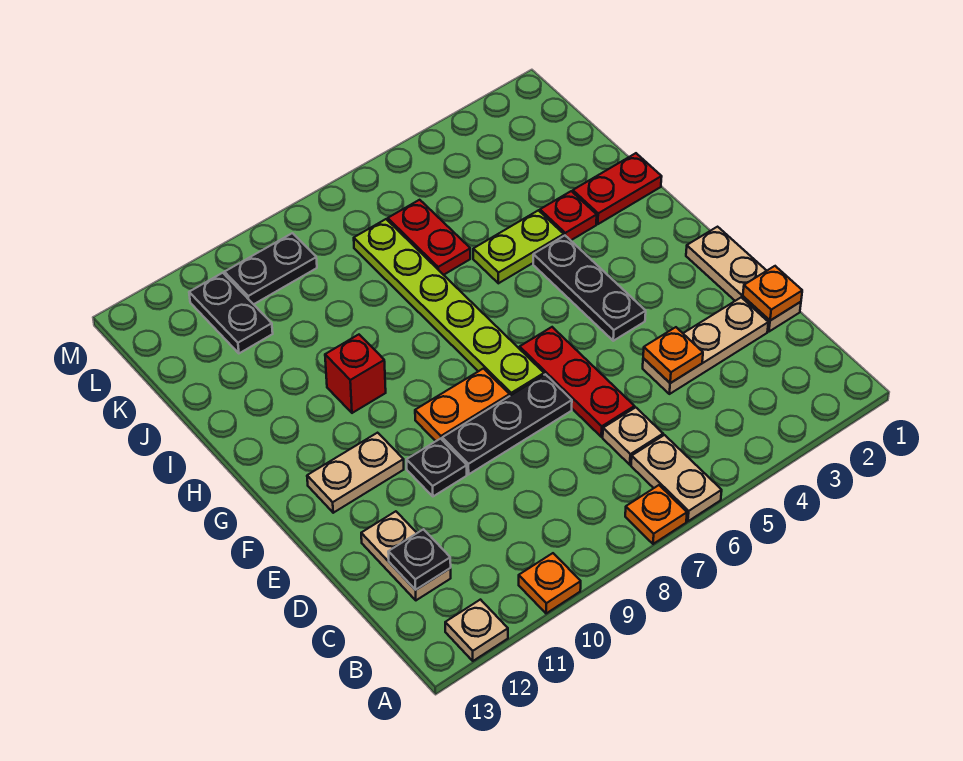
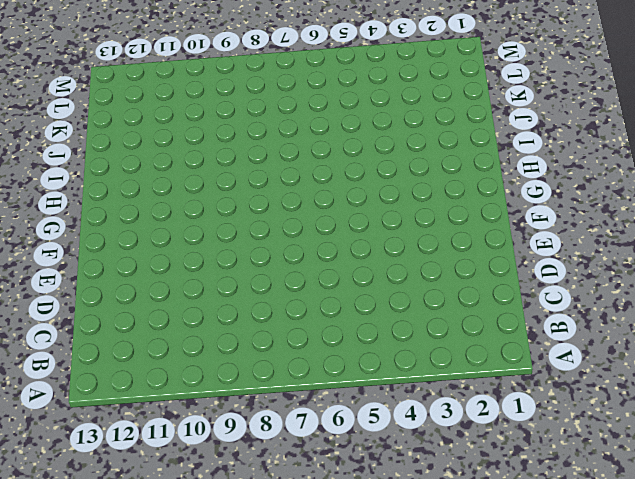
none -> tan 1x2 plate [631,435,722,521]
none -> orange 1x1 plate [625,485,687,544]
none -> orange 1x1 plate [519,553,581,613]

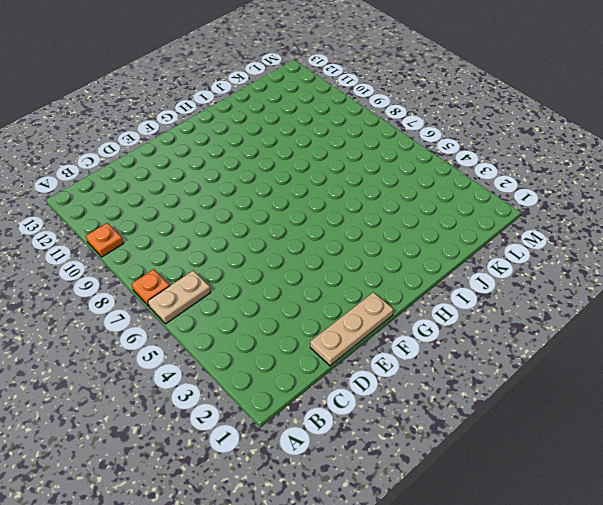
none -> tan 1x1 plate [445,600,508,661]
none -> tan 1x1 plate [603,407,663,465]
none -> tan 1x2 plate [361,511,451,600]

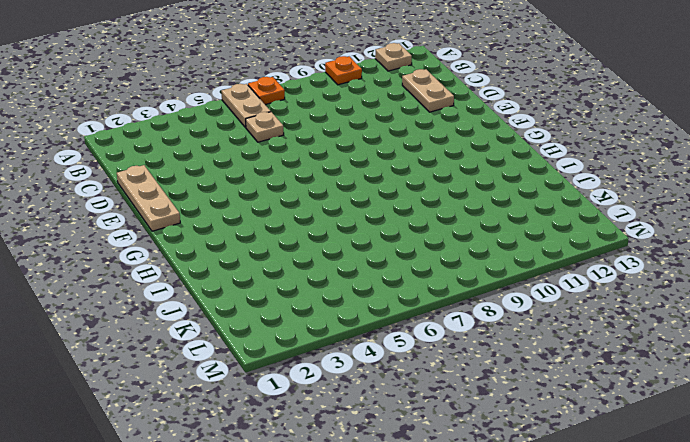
none -> tan 1x3 plate [643,297,768,394]
none -> red 1x3 plate [520,327,634,437]
none -> black 1x3 plate [442,374,572,474]

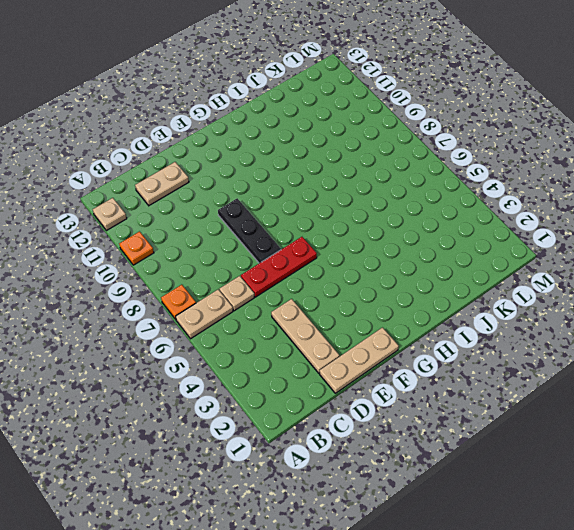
none -> black 1x1 plate [407,439,467,496]
none -> black 1x3 plate [533,236,646,341]
none -> lime 1x6 plate [354,219,544,396]

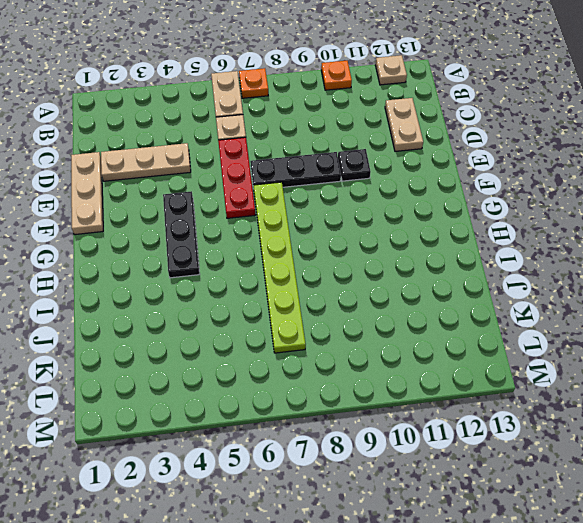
none -> orange 1x2 plate [415,369,510,441]
none -> tan 1x2 plate [307,433,404,513]
none -> red 1x1 brick [325,335,386,413]

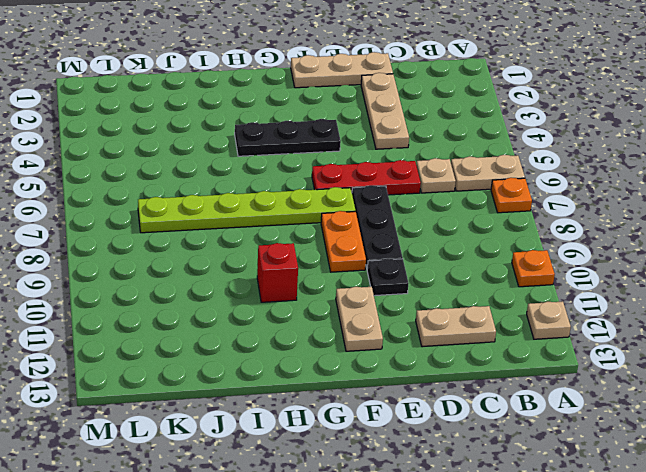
none -> red 1x2 plate [573,153,662,224]
none -> red 1x1 plate [540,191,597,240]
none -> lime 1x2 plate [473,210,564,283]

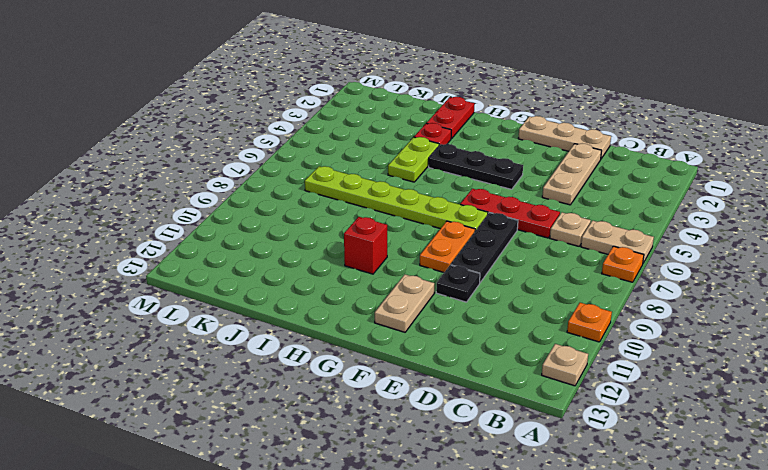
none -> tan 1x2 plate [361,511,451,600]
none -> red 1x2 plate [388,200,470,275]
none -> black 1x2 plate [189,273,273,353]

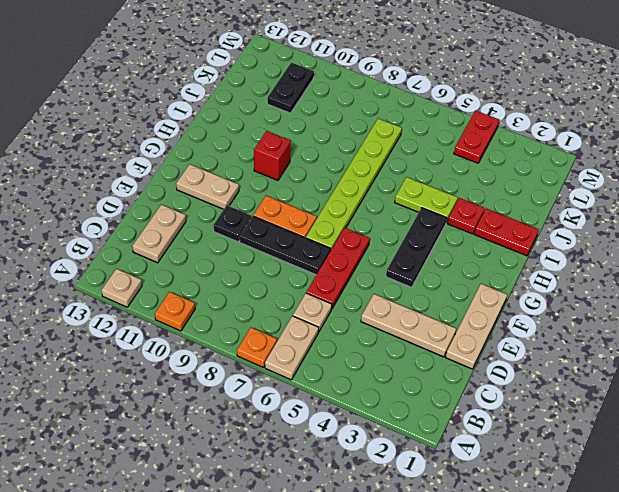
red 1x2 plate [454,111,499,163] -> red 1x2 plate moved to [388,200,470,275]
none -> black 1x2 plate [225,233,317,304]
none -> black 1x1 plate [388,529,451,590]
none -> orange 1x1 plate [743,266,802,321]

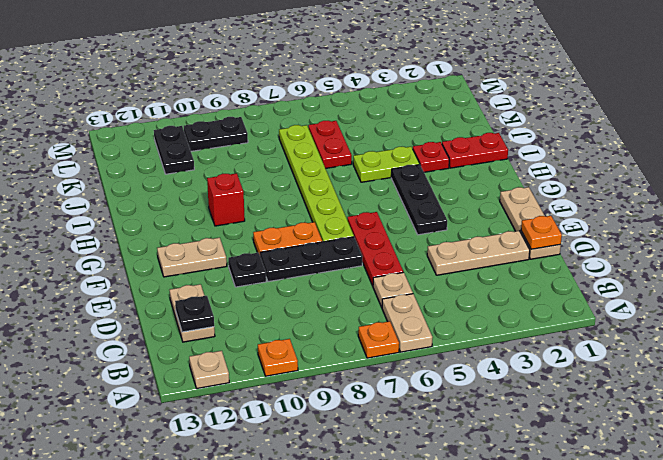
none -> orange 1x1 plate [643,327,703,383]

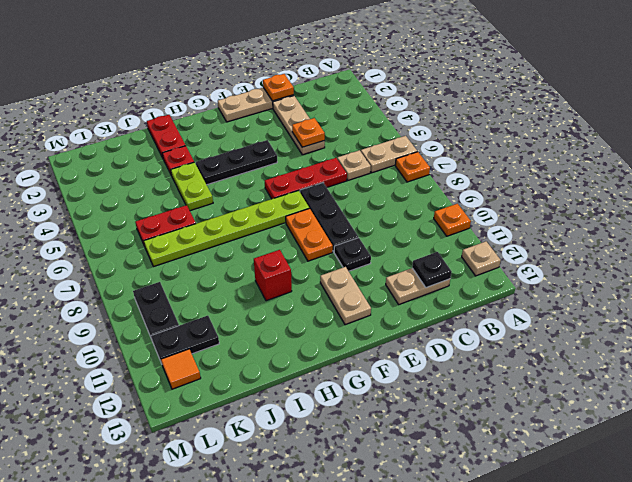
orange 1x1 tile [161,349,201,389] -> none

